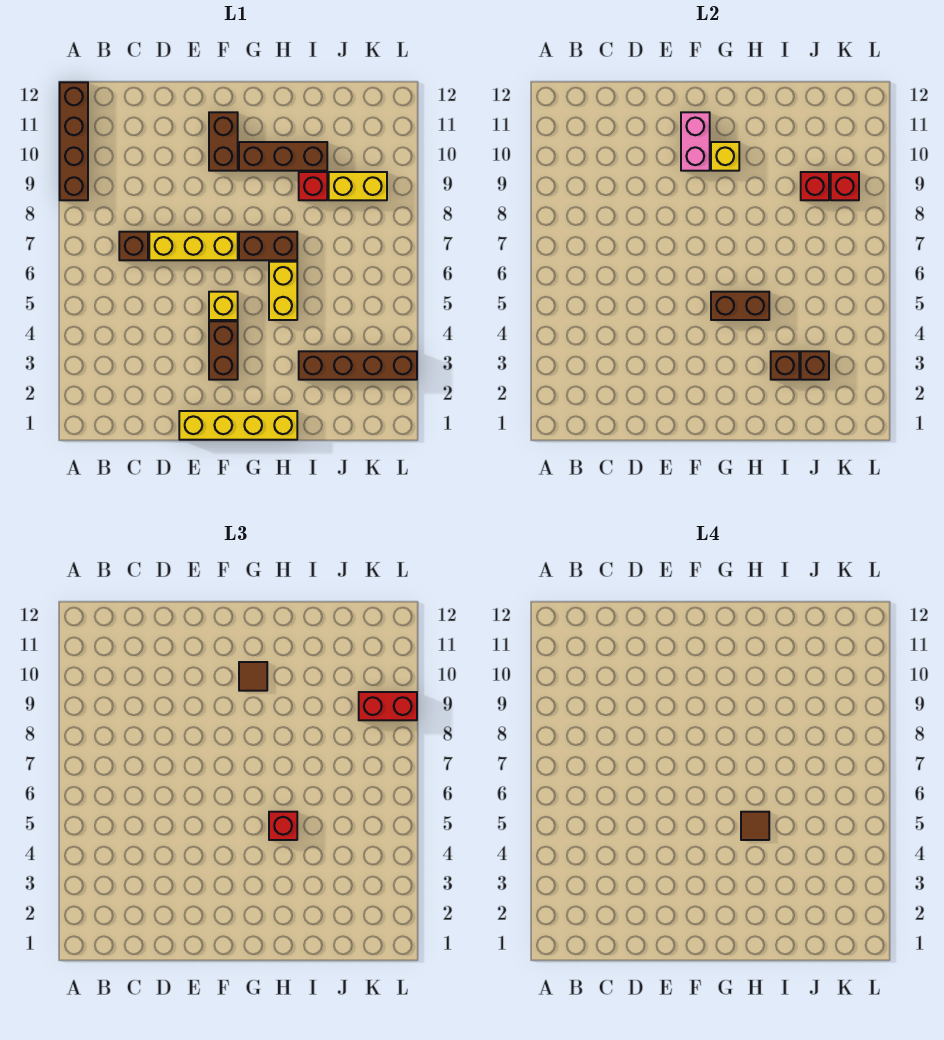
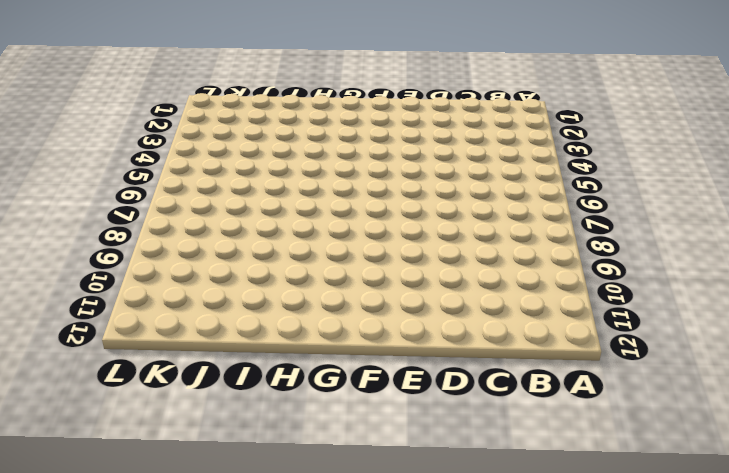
none -> brown 1x4 brick [60,82,88,200]
none -> brown 1x1 brick [119,232,148,260]
none -> yellow 1x3 brick [149,232,238,260]

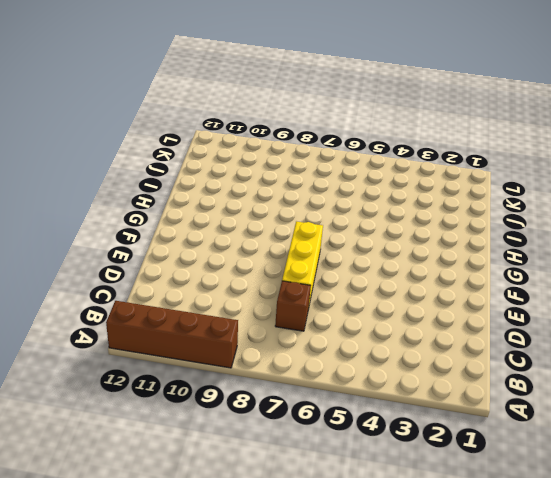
none -> yellow 1x4 brick [179,411,297,440]
none -> brown 1x2 brick [209,321,238,380]
none -> yellow 1x1 brick [209,292,238,320]

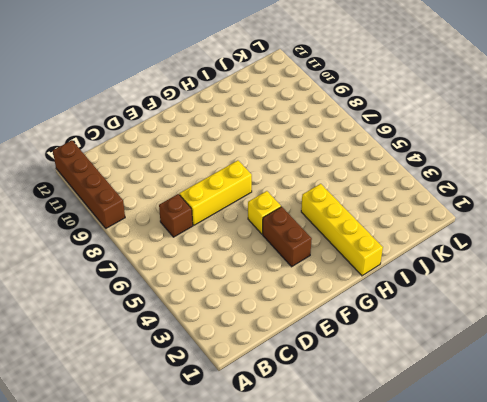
yellow 1x4 brick [301,184,383,276] -> yellow 1x4 brick turned to [179,411,297,440]
none -> brown 1x2 brick [209,112,238,171]
none -> brown 1x2 brick [239,232,297,260]
none -> brown 1x3 brick [239,142,327,171]

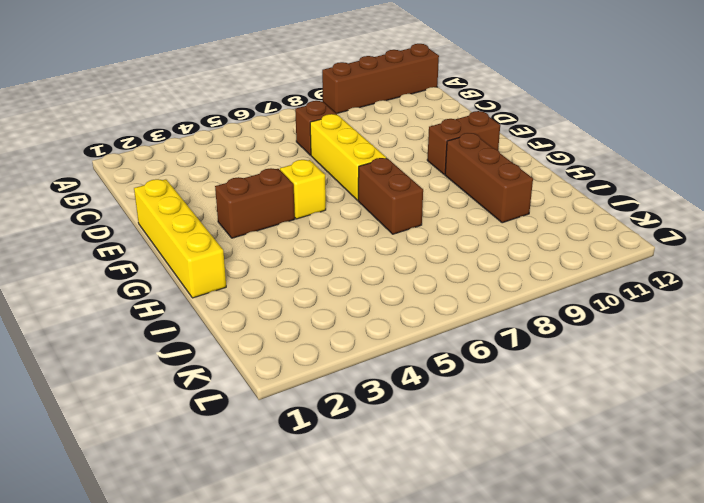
none -> yellow 1x2 brick [269,262,297,320]
none -> brown 1x4 brick [299,351,417,380]
none -> red 1x1 brick [299,172,327,200]

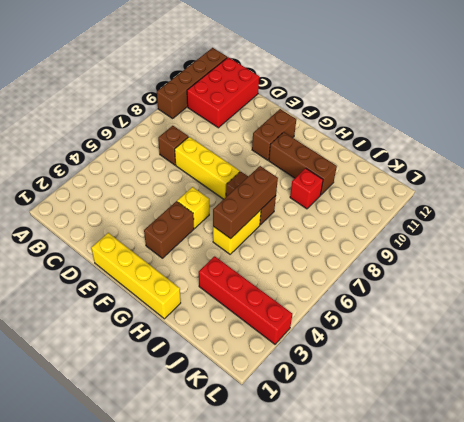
red 2x3 brick [187,57,259,128] -> none
brown 1x3 brick [213,166,278,239] -> brown 1x2 brick [711,292,769,320]
red 1x4 brick [199,256,292,344] -> brown 1x4 brick [299,351,417,380]
none -> yellow 1x2 brick [329,172,387,200]
none -> pink 1x2 brick [681,112,710,171]
none -> yellow 1x1 brick [711,142,739,171]

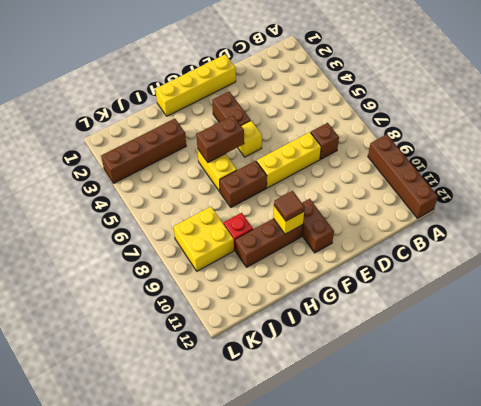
yellow 2x2 brick [174,207,234,271] -> yellow 1x2 brick [329,172,387,200]
none -> pink 1x2 brick [681,112,710,171]
none -> brown 1x1 brick [771,351,799,380]
none -> brown 1x1 brick [801,351,829,380]

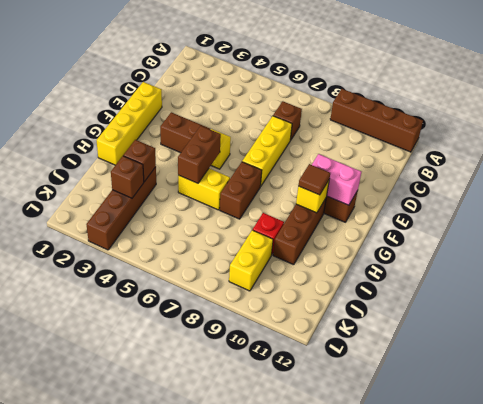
none -> red 1x1 brick [801,172,829,200]
none -> red 1x1 brick [831,172,859,200]
none -> red 1x1 brick [269,812,297,840]

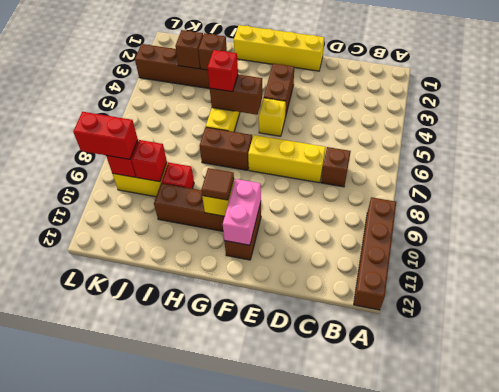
none -> brown 1x1 tile [741,812,769,840]

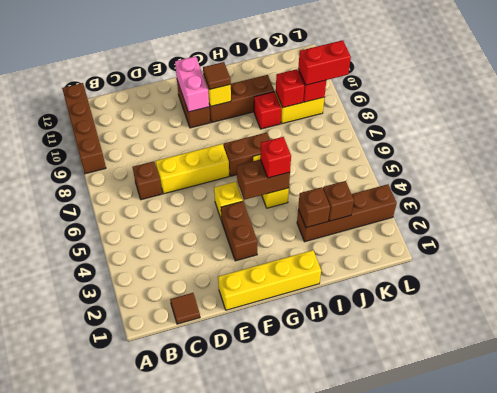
brown 1x1 tile [170,293,200,324] -> brown 1x1 tile moved to [741,812,769,840]

